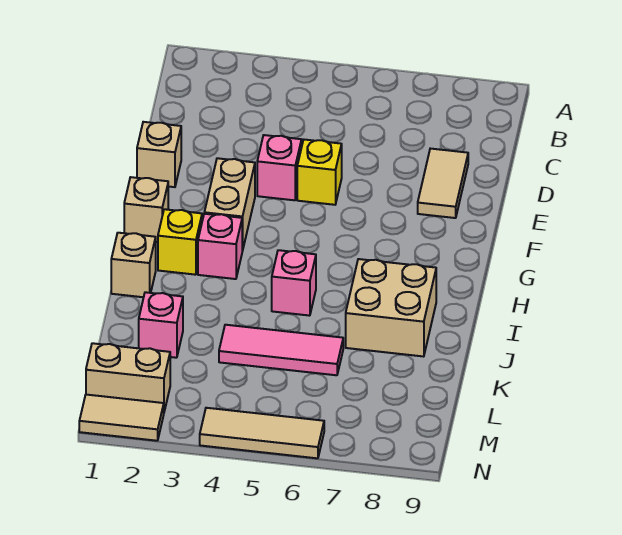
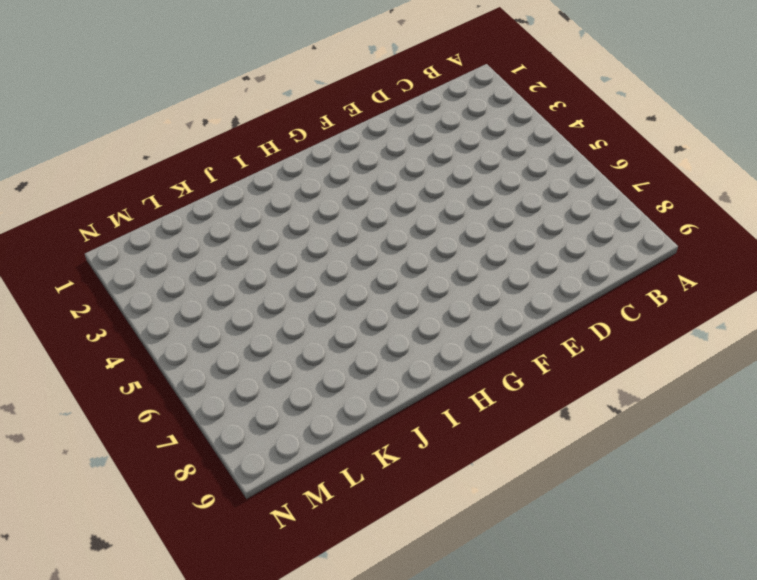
none -> tan 1x2 tile [418,149,468,218]
none -> tan 1x1 brick [137,122,181,187]
none -> pink 1x1 brick [257,135,302,200]

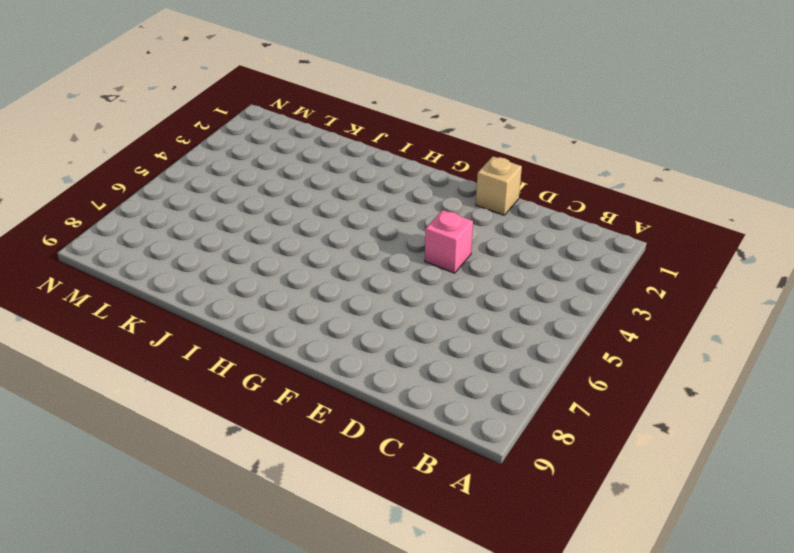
none -> tan 1x2 tile [418,149,468,218]
none -> yellow 1x1 brick [297,140,342,205]
none -> tan 1x2 brick [204,158,255,251]

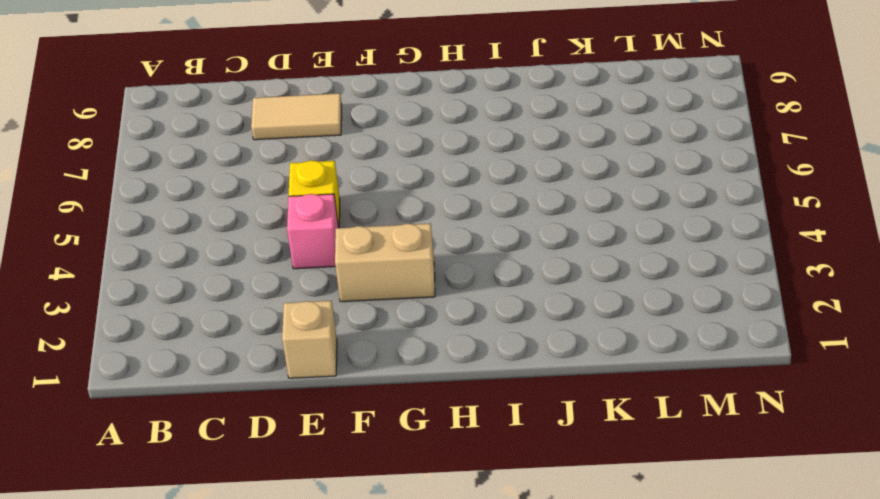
none -> tan 1x1 brick [124,177,168,242]
none -> yellow 1x1 brick [158,209,202,275]
none -> pink 1x1 brick [198,214,242,279]

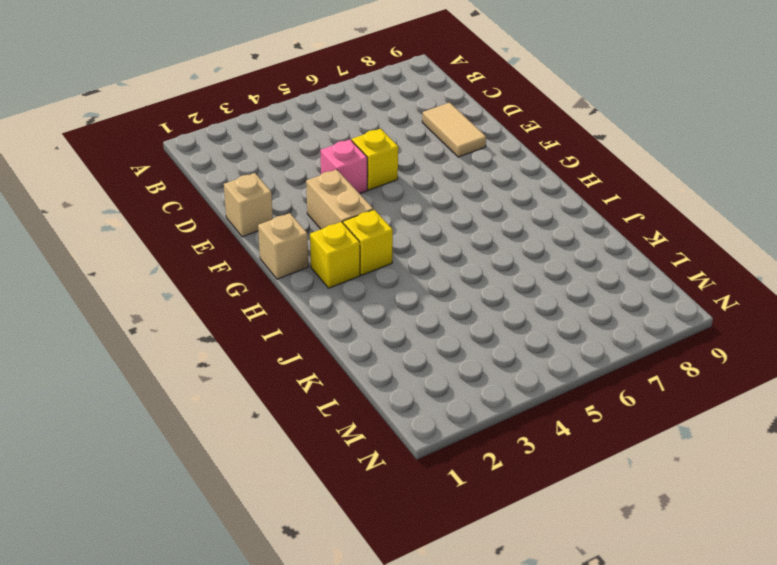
yellow 1x1 brick [343,210,393,275] -> pink 1x1 brick [198,214,242,279]
none -> tan 1x1 brick [111,233,156,297]
none -> pink 1x1 brick [272,250,316,316]
none -> tan 2x2 brick [346,259,436,357]

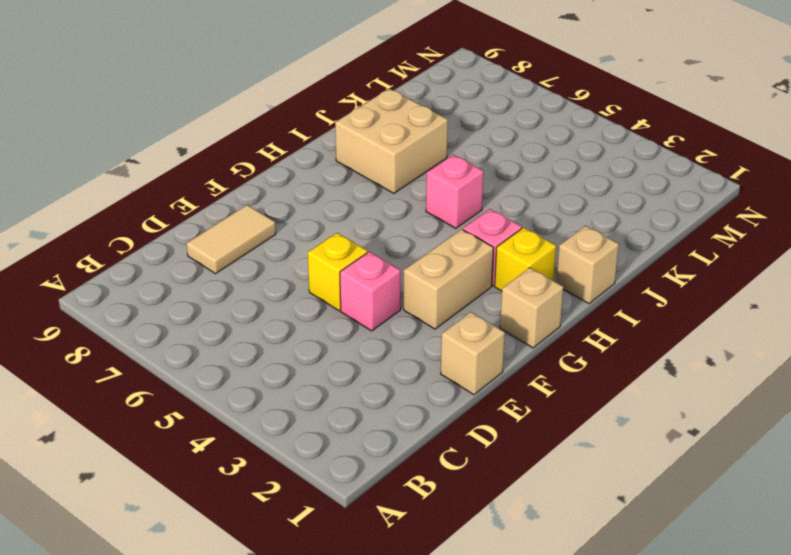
none -> pink 1x1 brick [139,292,183,358]
none -> pink 1x3 tile [219,325,343,375]
none -> tan 1x2 brick [86,343,170,411]

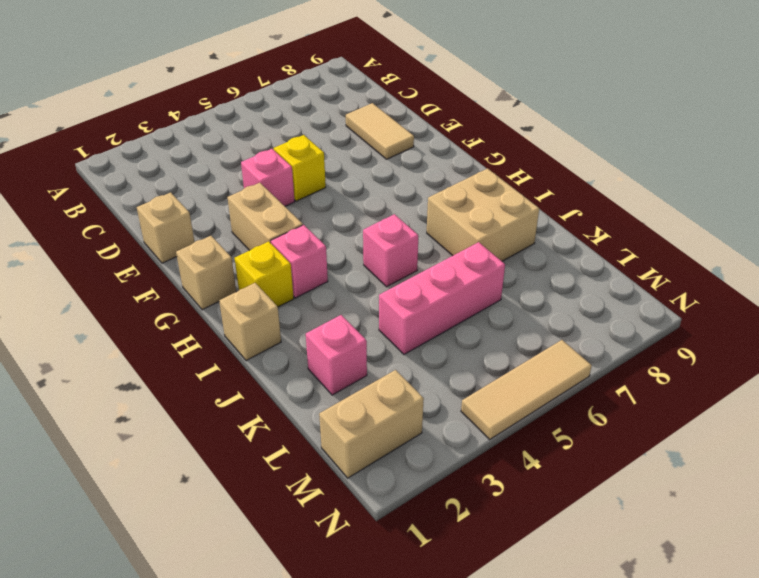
pink 1x3 brick [379,242,505,354] -> pink 1x3 tile [219,325,343,375]
none -> tan 1x2 tile [79,395,164,441]

